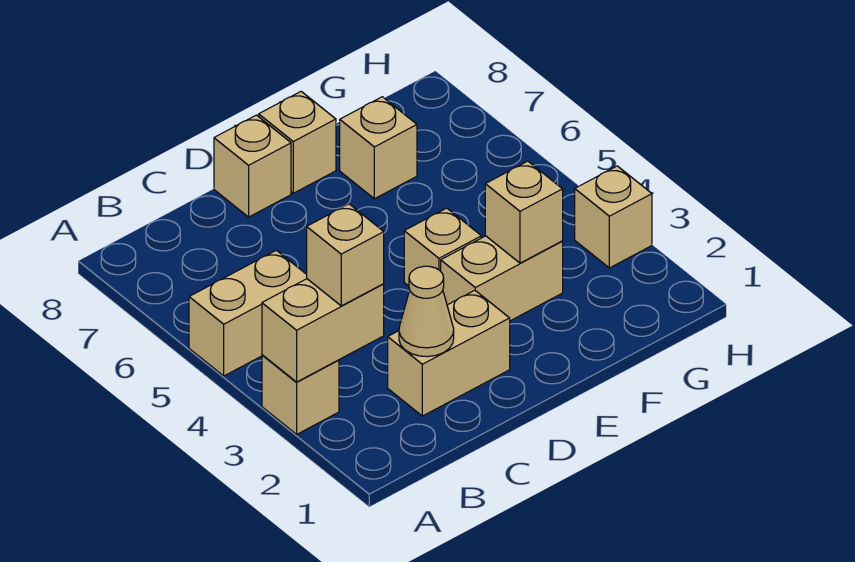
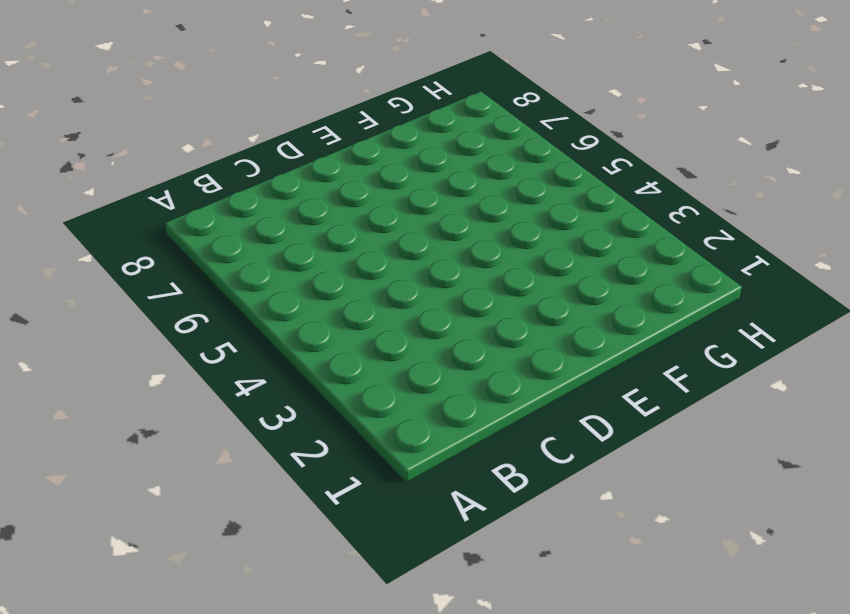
none -> tan 1x1 brick [262,355,339,434]
none -> tan 1x2 brick [189,250,307,376]
none -> tan 1x2 brick [388,290,510,416]

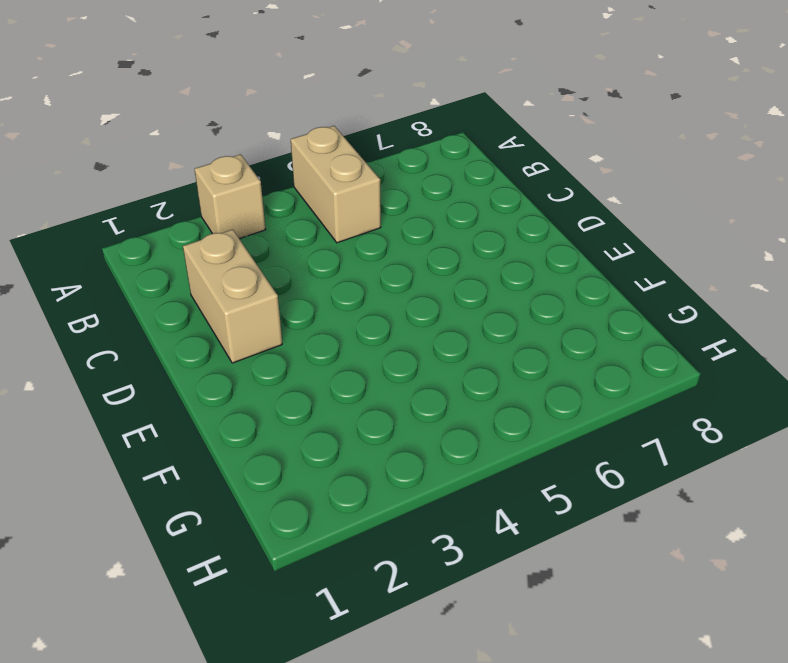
none -> tan 1x1 brick [214,115,291,217]
none -> tan 1x2 brick [441,236,563,321]
none -> tan 1x1 brick [404,208,481,286]

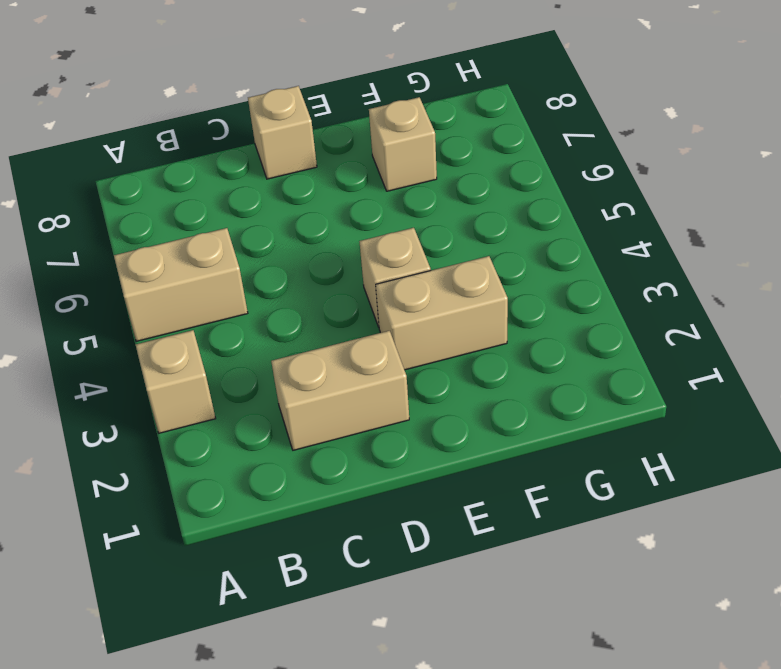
none -> tan 1x1 brick [259,91,336,193]
none -> tan 1x1 brick [575,166,652,268]
none -> tan 1x2 brick [262,279,384,382]

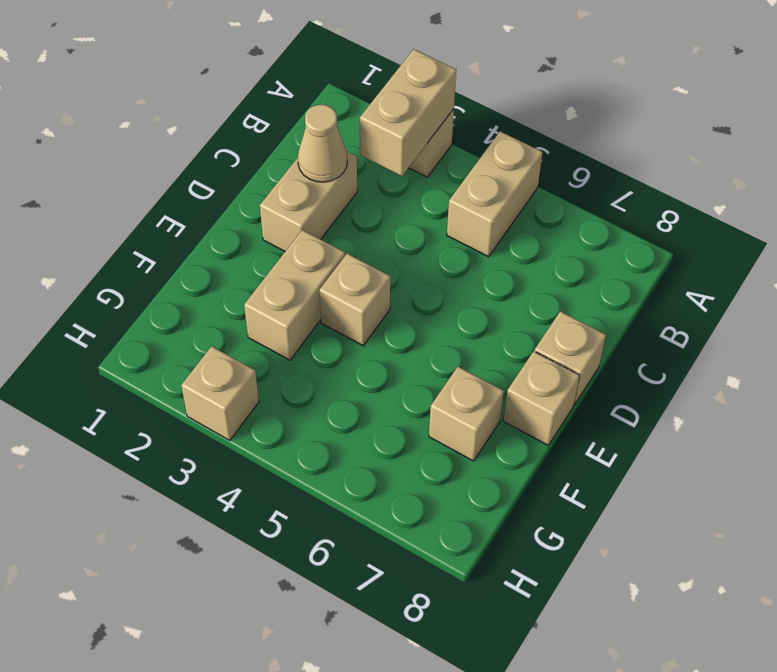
none -> tan 1x1 brick [485,161,563,263]
none -> tan 1x1 brick [307,204,384,306]

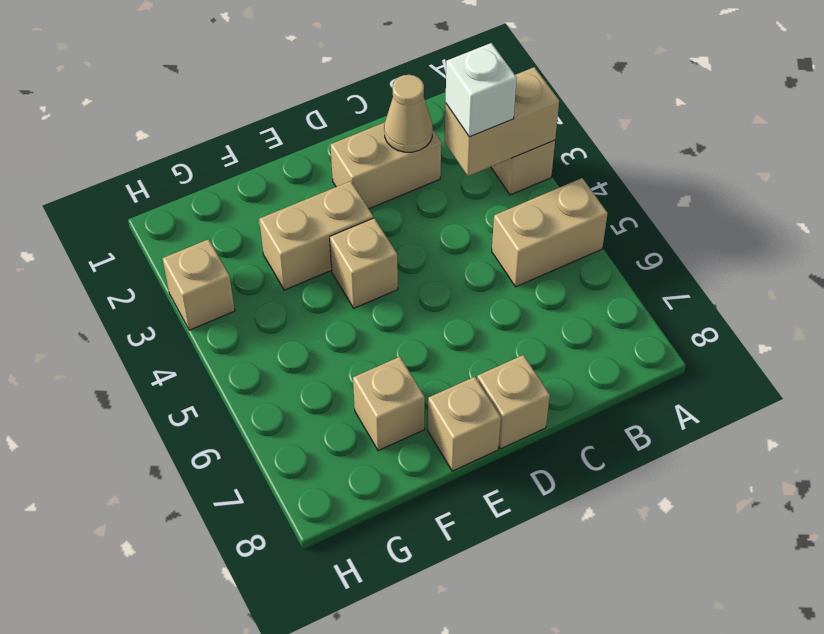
white 1x1 brick [446,43,517,137] -> tan 1x1 brick [307,204,384,306]
none -> tan 1x1 brick [485,161,563,263]

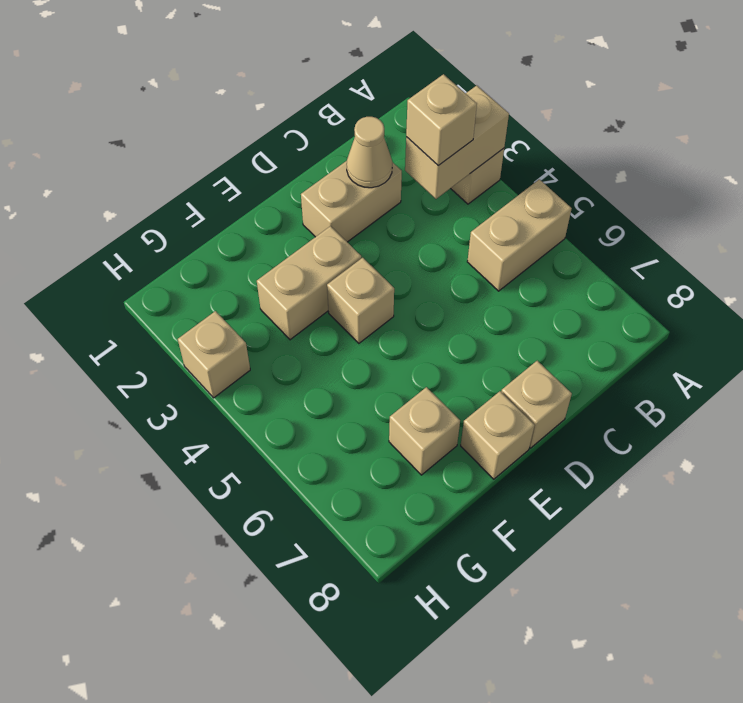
none -> tan 1x1 brick [485,161,563,263]

